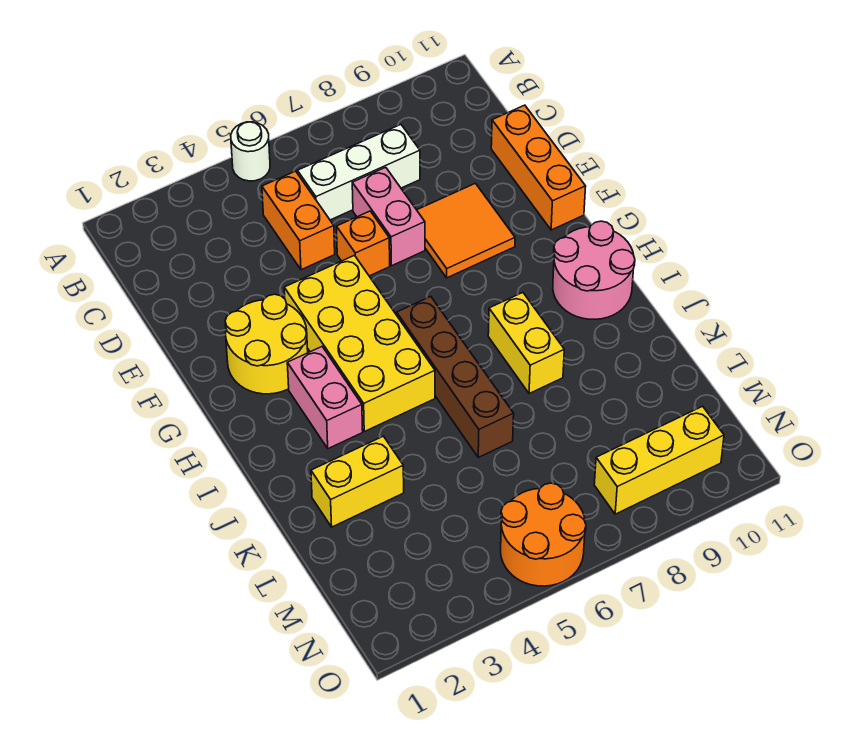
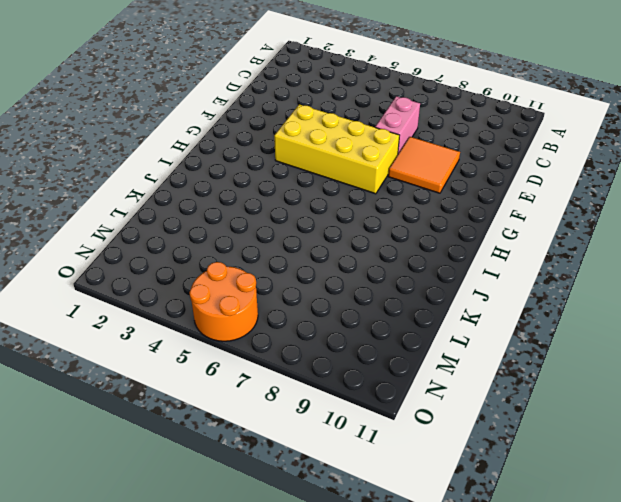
yellow 2x4 brick [274,104,400,194] -> yellow 2x4 brick turned to [284,255,435,432]
none -> white 1x1 round brick [231,122,270,181]
none -> orange 1x2 brick [262,171,335,270]
none -> white 1x3 brick [297,125,420,220]

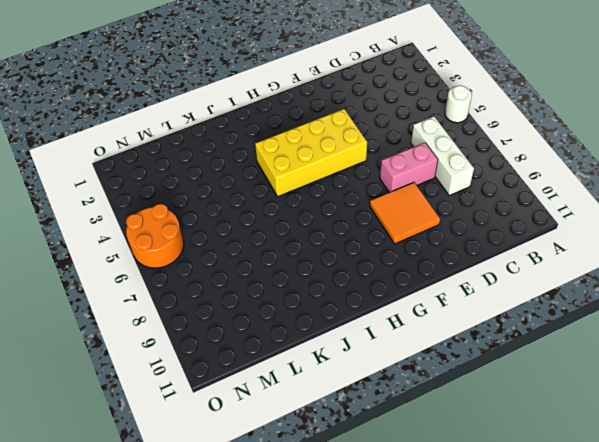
none -> orange 1x2 brick [262,171,335,270]
none -> orange 1x3 brick [491,105,586,230]
none -> orange 1x1 brick [337,211,390,276]

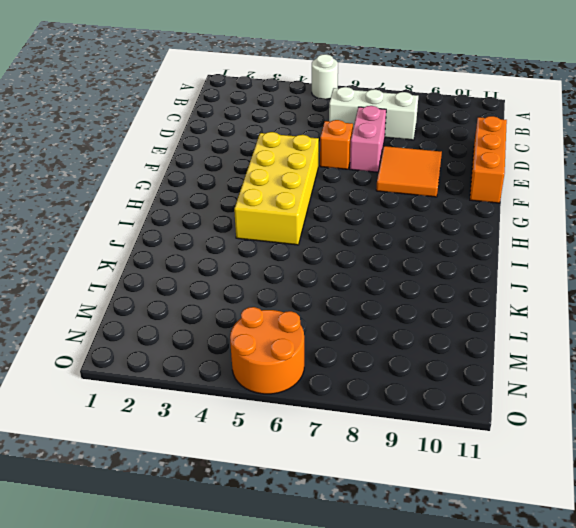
none -> orange 1x2 brick [262,171,335,270]
none -> yellow 2x2 round brick [225,294,308,394]
none -> pink 1x2 brick [287,347,363,449]

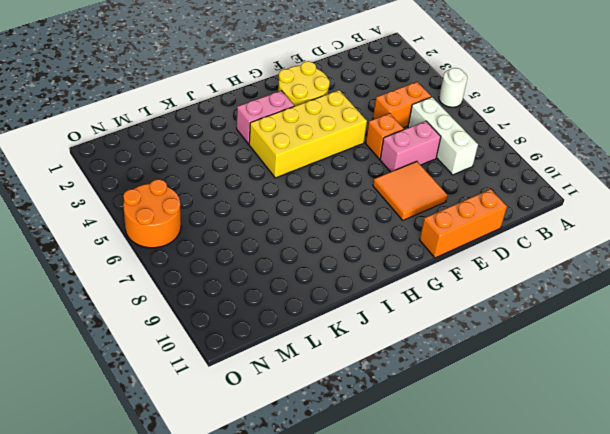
none -> brown 1x4 brick [397,297,514,457]
none -> pink 2x2 round brick [553,221,635,319]
none -> yellow 1x2 brick [488,293,564,394]

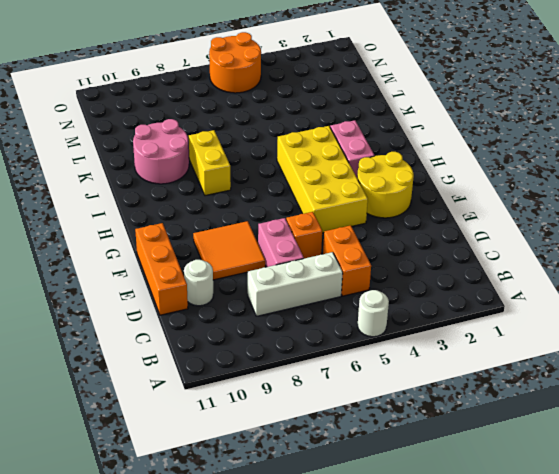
white 1x1 round brick [184,260,213,306] -> none
pink 2x2 round brick [133,119,189,184] -> pink 2x2 round brick moved to [553,221,635,319]
none -> brown 1x4 brick [397,297,514,457]
none -> yellow 1x2 brick [311,436,404,527]
none -> yellow 1x3 brick [594,406,724,514]

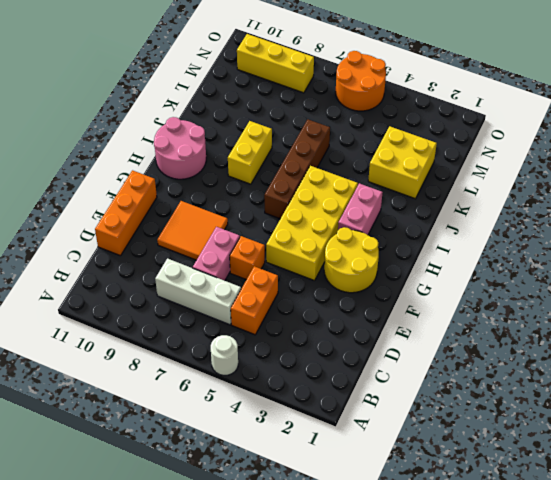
yellow 2x2 brick [368,126,437,199] -> yellow 1x2 brick [311,436,404,527]

